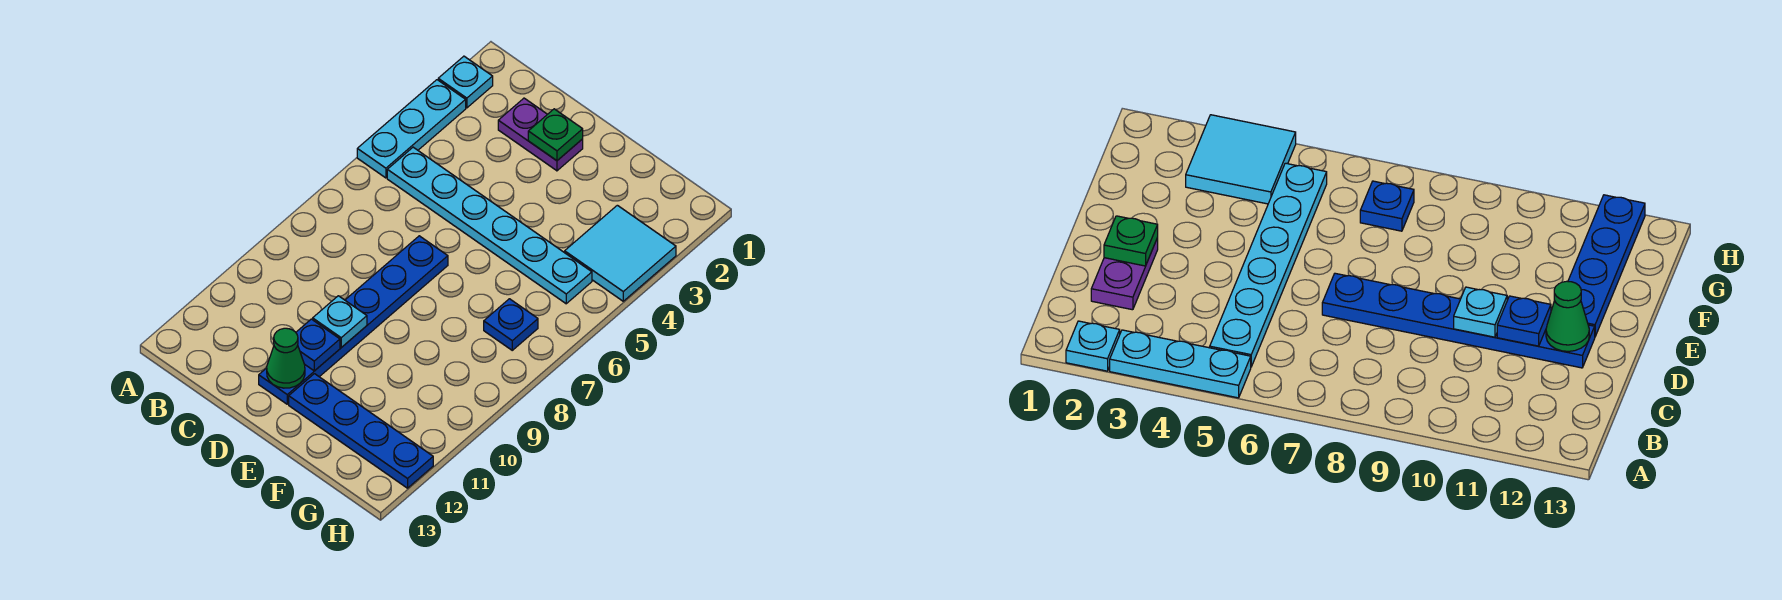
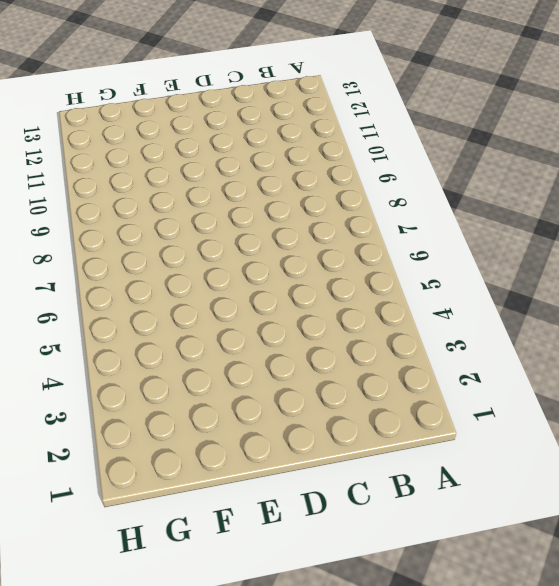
none -> cyan 1x1 plate [438,56,493,108]
none -> cyan 1x3 plate [357,80,466,178]
none -> cyan 1x6 plate [387,147,592,304]

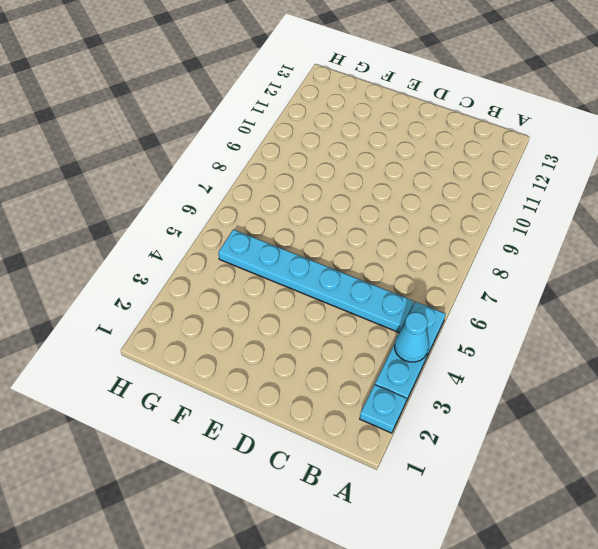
cyan 1x1 cone [395,312,429,362] -> none
none -> purple 1x2 plate [498,98,583,171]
none -> blue 1x6 plate [259,236,448,404]
none -> blue 1x4 plate [289,374,433,488]

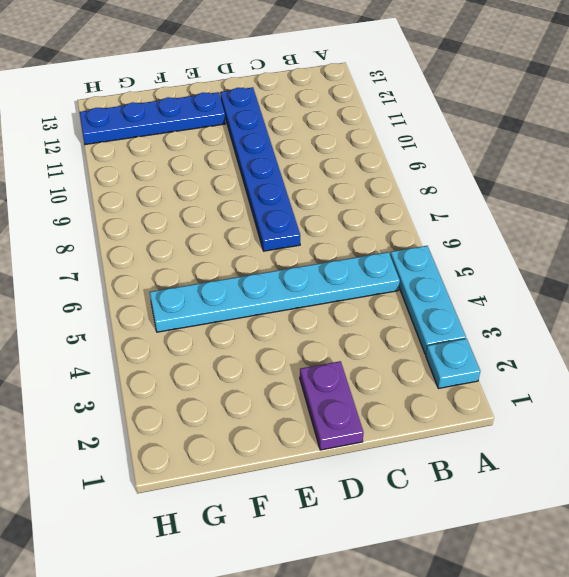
purple 1x2 plate [300,361,364,450] -> purple 1x2 plate turned to [498,98,583,171]
none -> cyan 2x2 tile [565,205,676,301]
none -> blue 1x1 plate [484,299,538,350]
none -> green 1x1 plate [528,109,583,161]

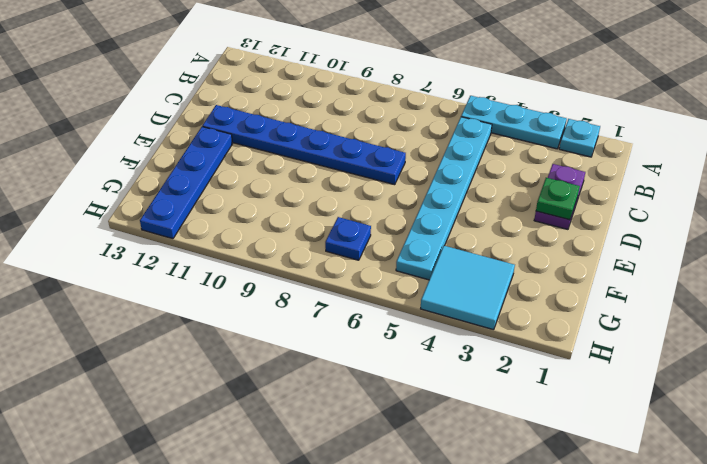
none -> cyan 1x1 plate [313,296,367,347]
none -> blue 1x1 plate [296,319,340,371]
none -> green 1x1 cone [267,328,305,388]

